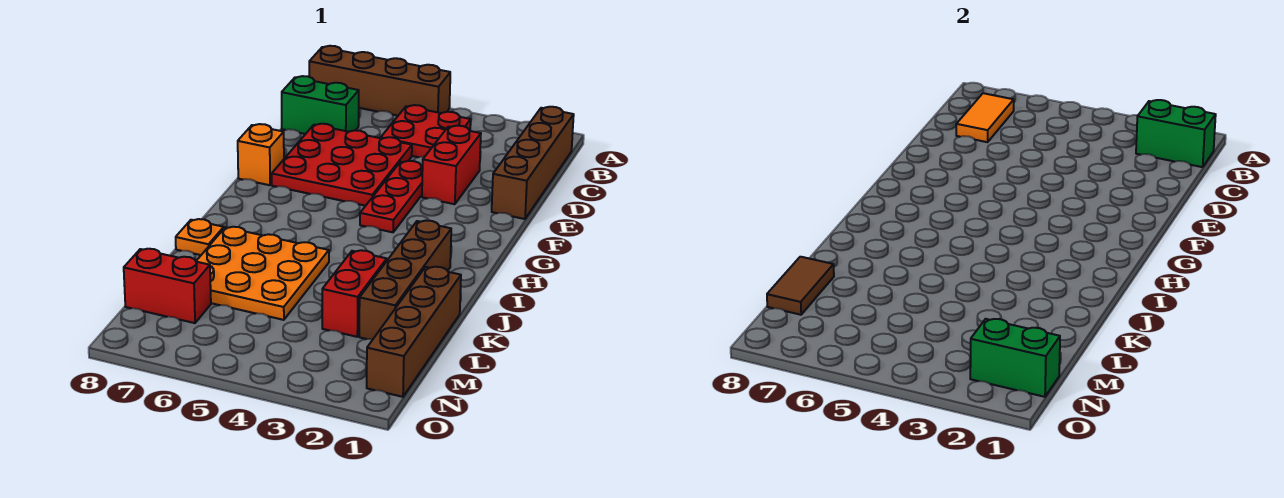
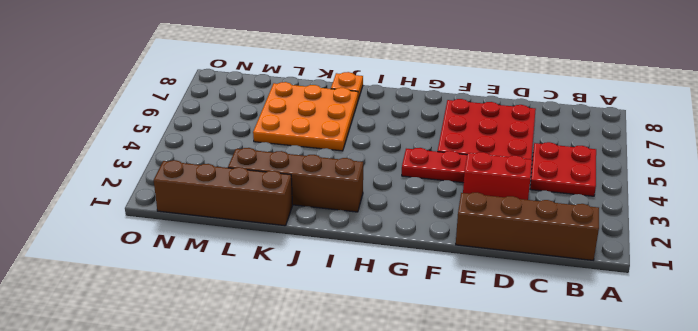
none -> brown 1x4 brick [309,46,450,116]
none -> green 1x2 brick [282,76,359,134]
none -> orange 1x1 brick [238,124,284,185]

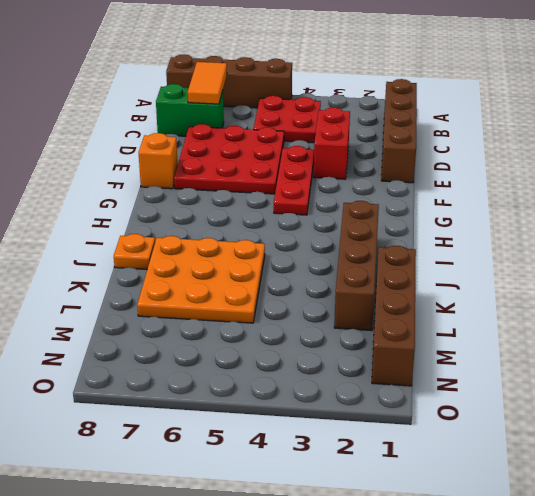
none -> red 1x2 brick [322,250,387,337]
none -> red 1x2 brick [124,249,211,323]
none -> green 1x2 brick [1136,100,1216,167]

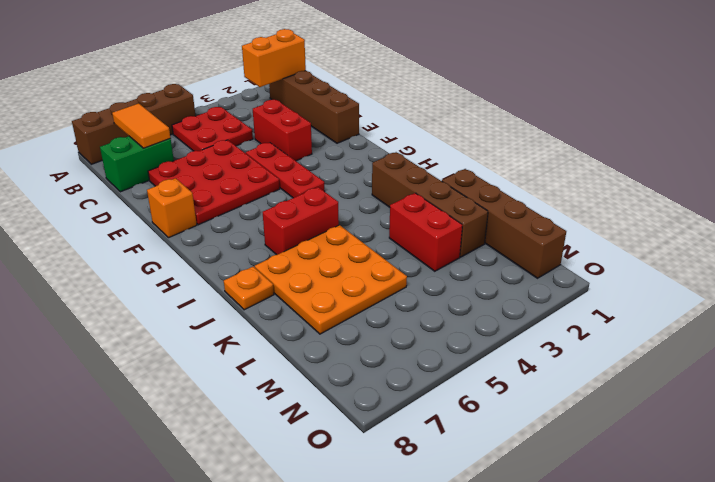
orange 1x2 brick [242,29,306,87] -> green 1x2 brick [1136,100,1216,167]
red 1x2 brick [263,187,339,255] -> red 1x2 brick moved to [124,249,211,323]
none -> brown 1x2 tile [767,257,834,315]
none -> green 1x2 brick [970,319,1060,397]

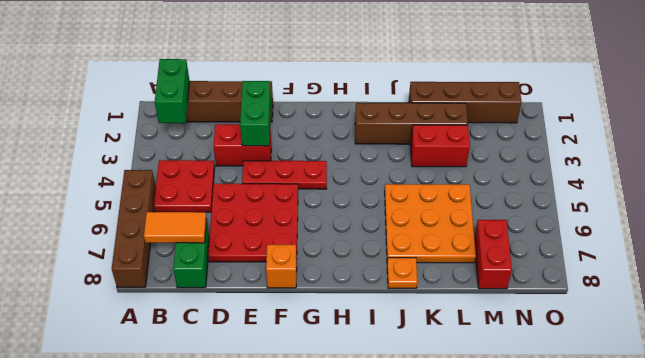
green 1x2 brick [240,81,271,146] -> green 1x2 brick moved to [970,319,1060,397]
none -> brown 1x2 tile [767,257,834,315]

